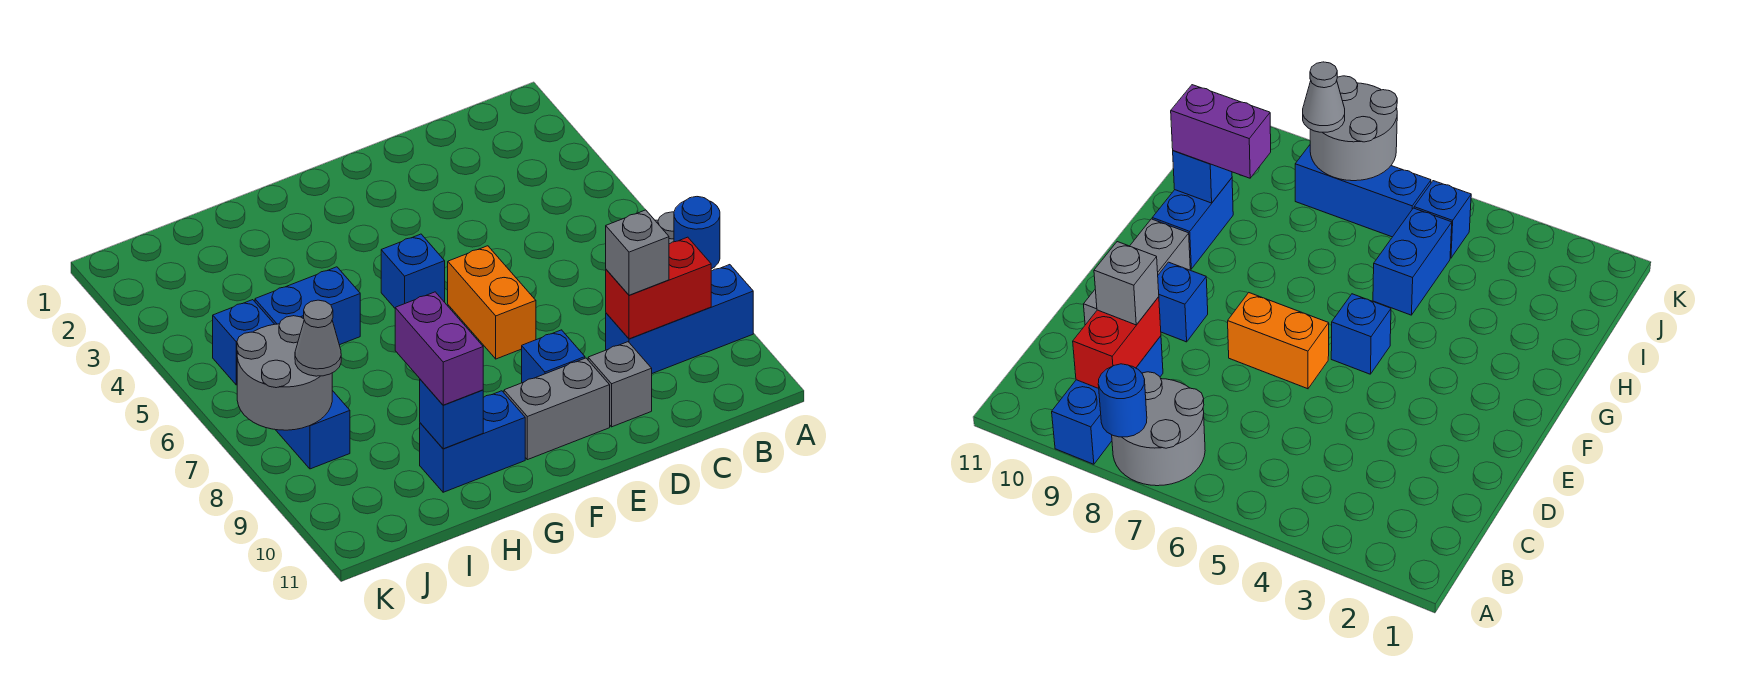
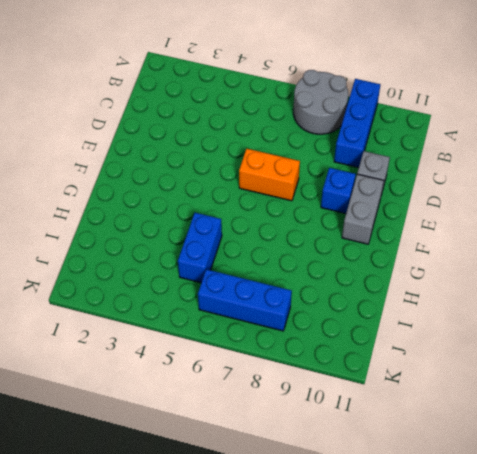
none -> blue 1x1 brick [381,234,445,308]
none -> blue 1x2 brick [420,391,525,492]
none -> blue 1x1 brick [213,300,274,385]

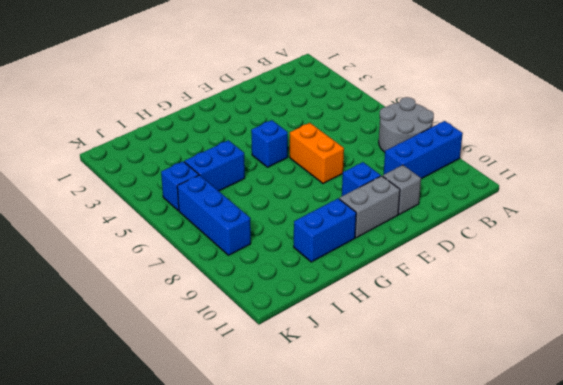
none -> blue 1x1 round brick [674,197,720,269]
none -> red 1x2 brick [606,237,711,339]
none -> blue 1x1 brick [420,379,483,449]

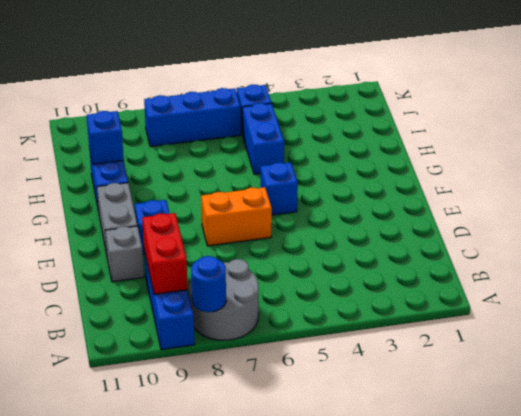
none -> grey 2x2 round brick [237,316,332,430]
none -> grey 1x1 brick [606,210,669,295]
none -> purple 1x2 brick [395,292,483,405]

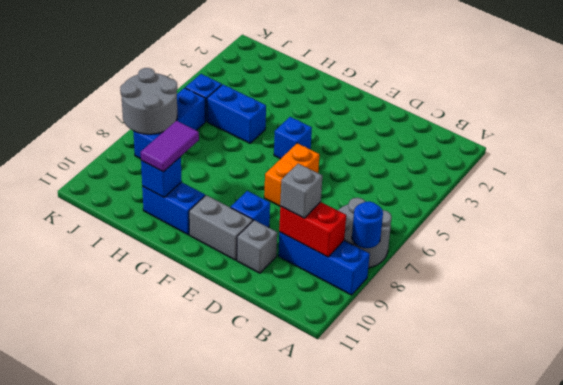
purple 1x2 tile [141,121,199,172] -> purple 1x2 brick [395,292,483,405]
none -> grey 1x1 cone [295,300,341,376]

